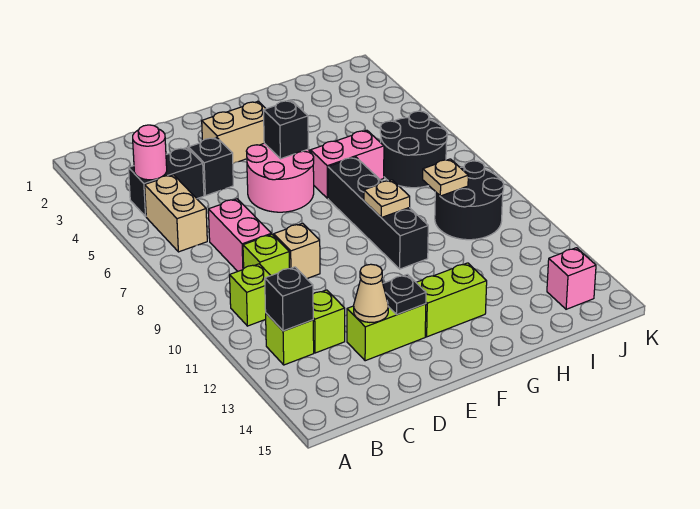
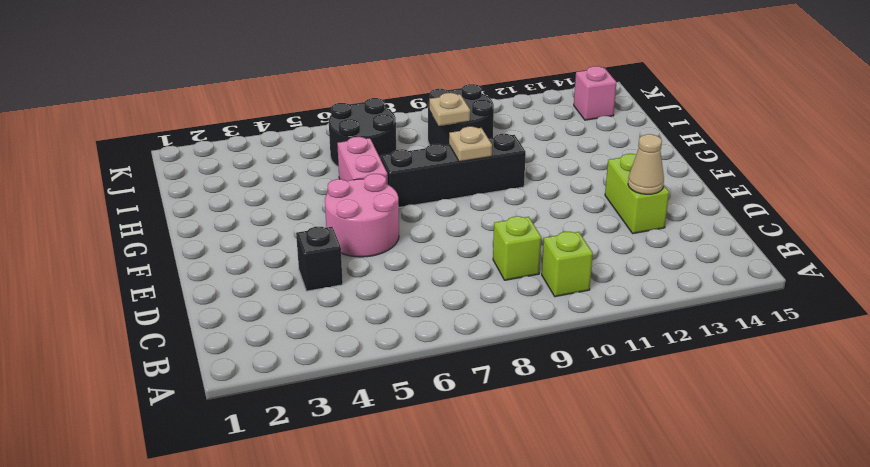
none -> black 1x2 brick [129,148,204,216]
none -> tan 1x2 brick [145,175,207,252]
none -> lime 1x1 brick [265,313,314,365]

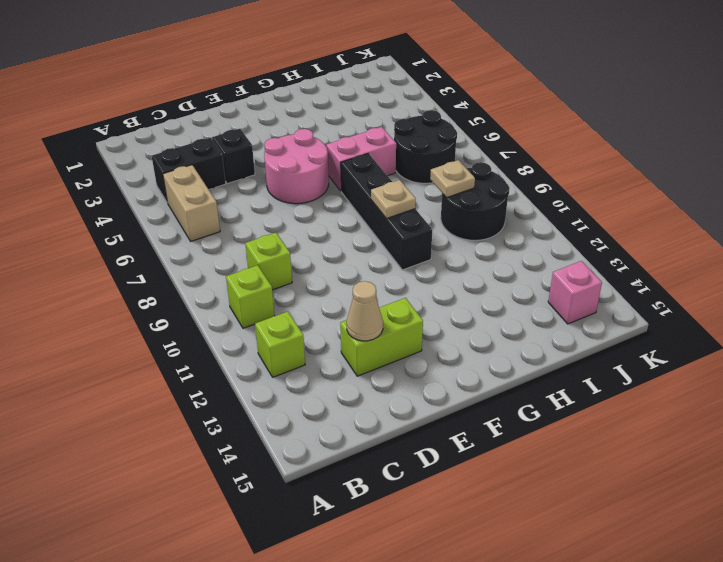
none -> pink 1x2 brick [208,199,271,271]
none -> lime 1x1 brick [313,290,345,353]
none -> tan 1x1 brick [274,223,320,279]

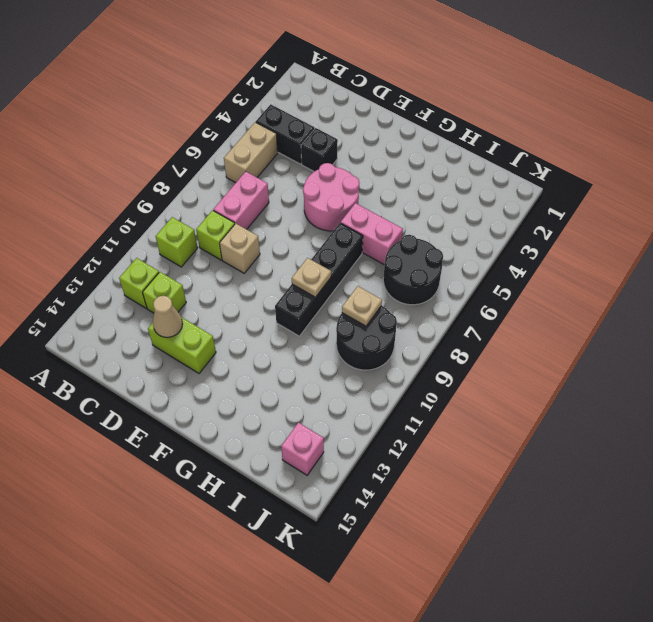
none -> tan 1x2 brick [202,101,266,163]
none -> lime 1x2 brick [416,263,487,337]
none -> pink 1x1 round brick [133,125,167,180]

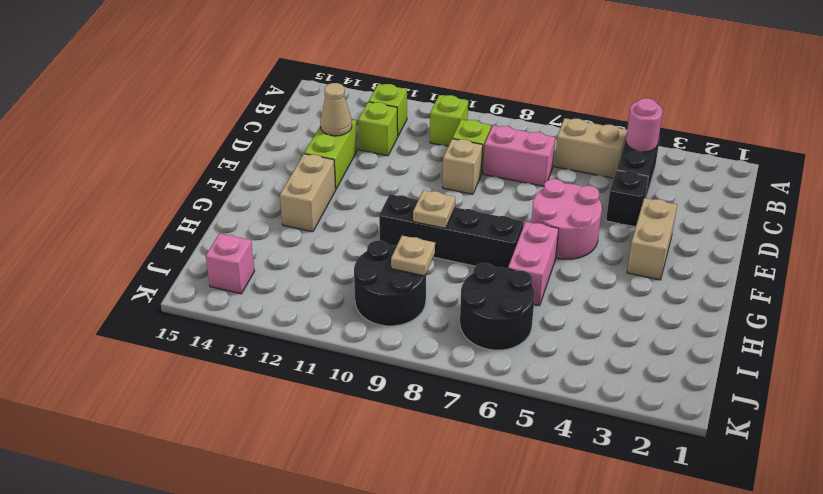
tan 1x2 brick [280,154,336,232] -> lime 1x2 brick [416,263,487,337]
none -> black 1x1 brick [265,267,313,331]
none -> black 1x1 plate [383,274,426,315]
none -> black 1x1 brick [263,100,308,159]

